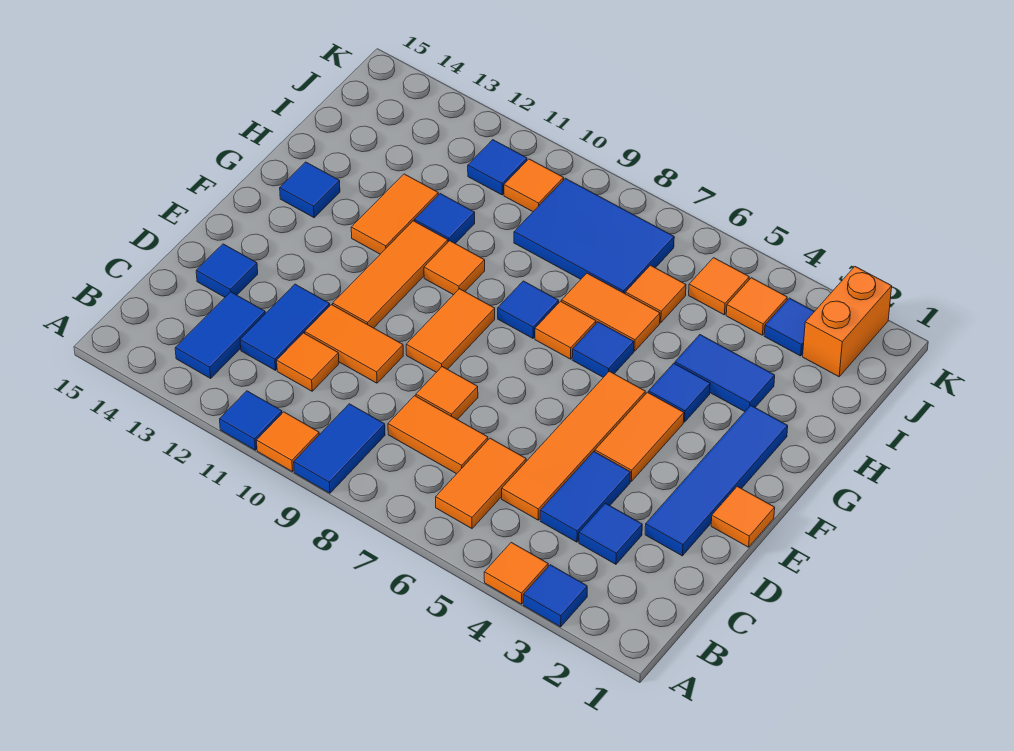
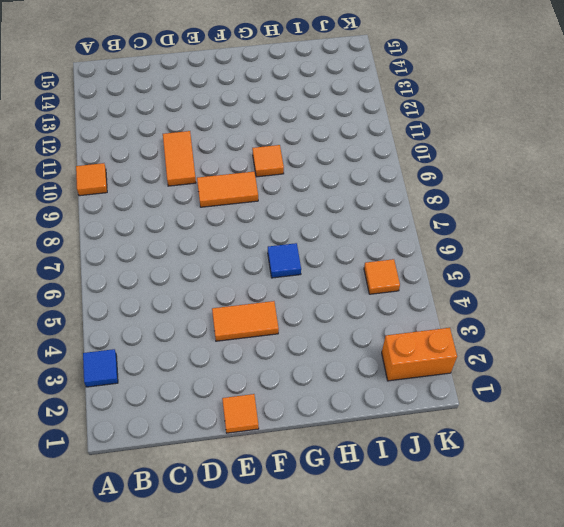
none -> orange 1x1 tile [484,542,548,604]
none -> blue 1x2 tile [294,404,385,493]
none -> blue 1x1 tile [220,391,282,450]
none -> orange 1x2 tile [436,438,526,528]

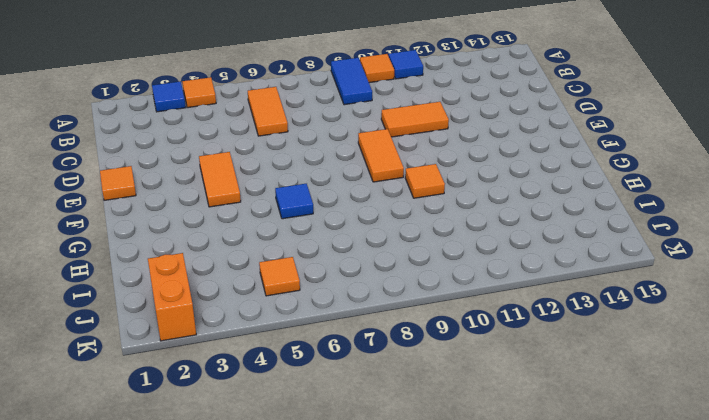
none -> blue 1x2 tile [175,292,265,378]
none -> blue 1x1 tile [579,503,642,564]
none -> blue 1x2 tile [540,452,631,542]
none -> orange 1x4 tile [502,371,645,520]

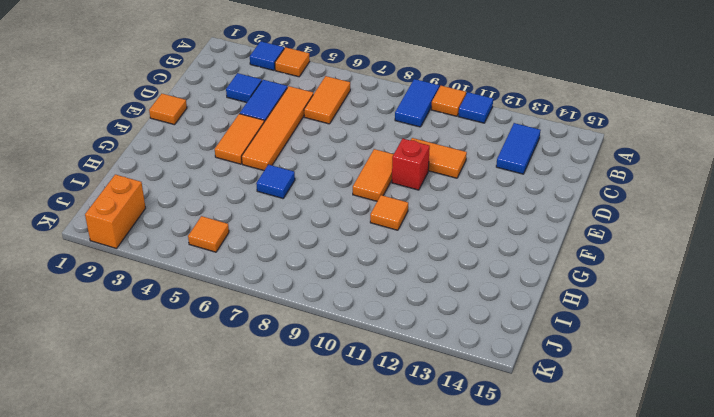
red 1x1 brick [392,139,430,190] -> none
none -> orange 1x2 tile [388,396,488,474]
none -> orange 1x1 tile [277,333,339,391]
none -> blue 1x2 tile [240,284,330,370]
none -> blue 1x4 tile [645,405,788,556]

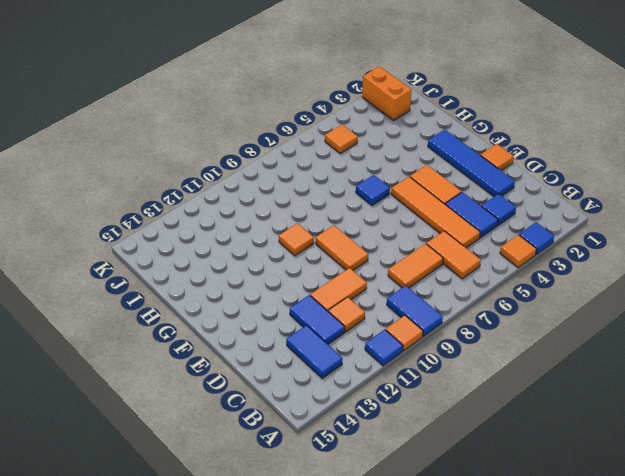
none -> orange 1x1 tile [416,367,478,420]
none -> blue 1x1 tile [196,244,258,297]
none -> orange 1x3 tile [333,221,448,328]
none -> blue 1x1 tile [649,363,710,422]

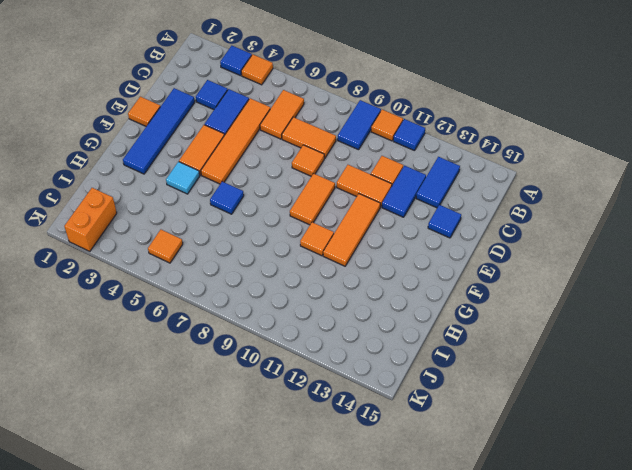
cyan 1x1 tile [166,162,200,194] -> blue 1x1 tile [649,363,710,422]
none -> orange 1x1 tile [535,301,596,359]
none -> blue 1x1 tile [498,281,559,338]
none -> orange 1x2 tile [351,174,438,254]
none -> blue 1x1 tile [280,162,340,218]

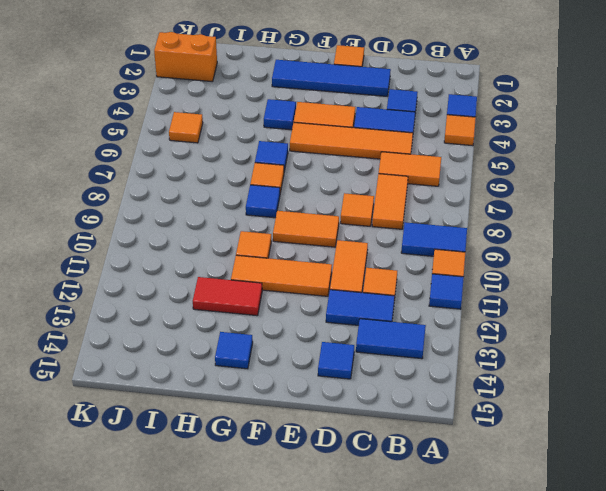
red 1x2 tile [193,277,262,316] -> orange 1x2 tile [351,174,438,254]
none -> blue 1x2 tile [675,335,775,412]
none -> orange 1x2 tile [562,273,660,351]
none -> blue 1x1 tile [415,194,475,244]
none -> orange 1x1 tile [625,265,686,323]

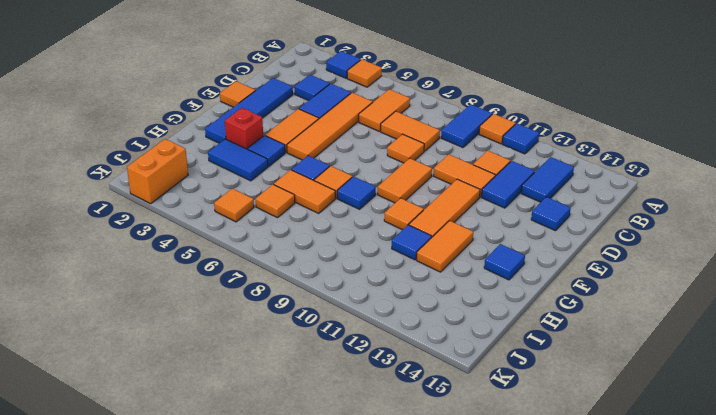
red 1x1 brick [225,108,263,149] -> none
none -> blue 2x3 tile [514,178,674,293]
none -> blue 1x1 tile [764,298,815,356]
none -> orange 1x1 tile [726,278,787,335]
none -> orange 1x1 tile [504,159,564,211]

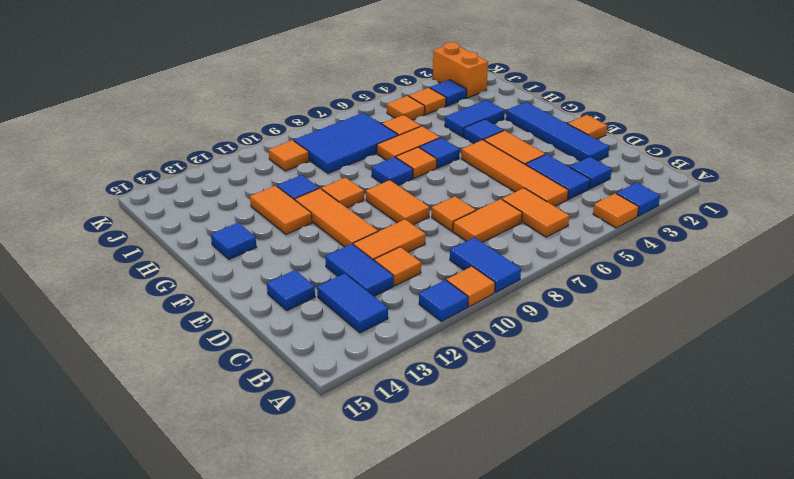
none -> blue 1x1 tile [468,140,527,195]

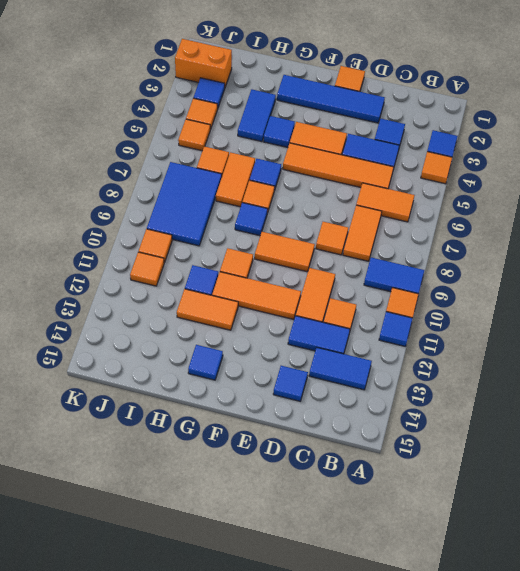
orange 1x1 tile [130,252,164,286] -> blue 1x1 tile [468,140,527,195]

